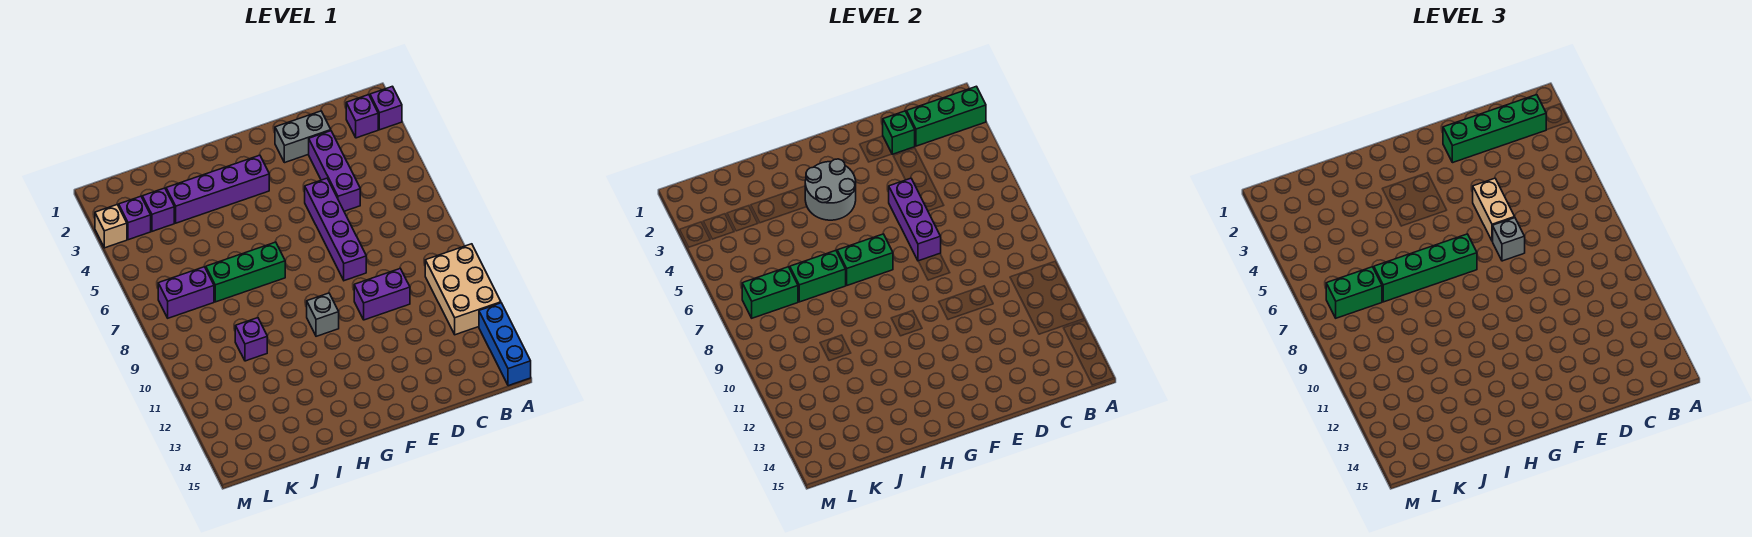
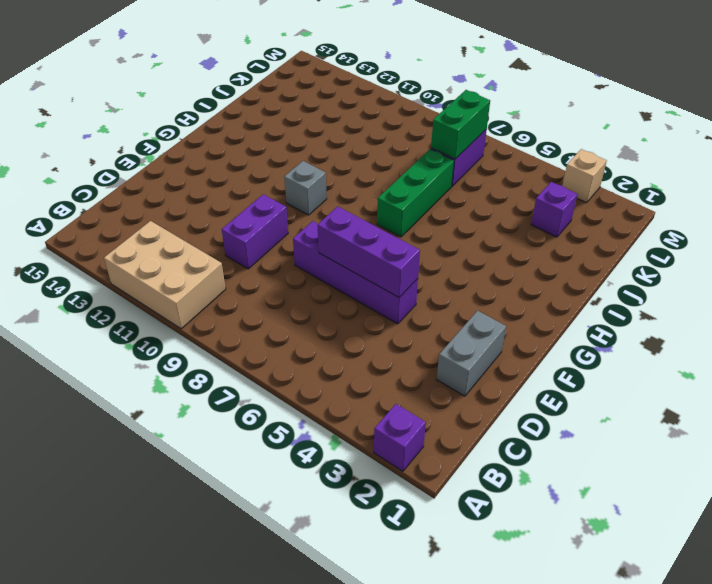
none -> blue 1x3 brick [479,303,531,386]
none -> purple 1x1 brick [346,94,378,138]
none -> purple 1x3 brick [309,131,360,211]

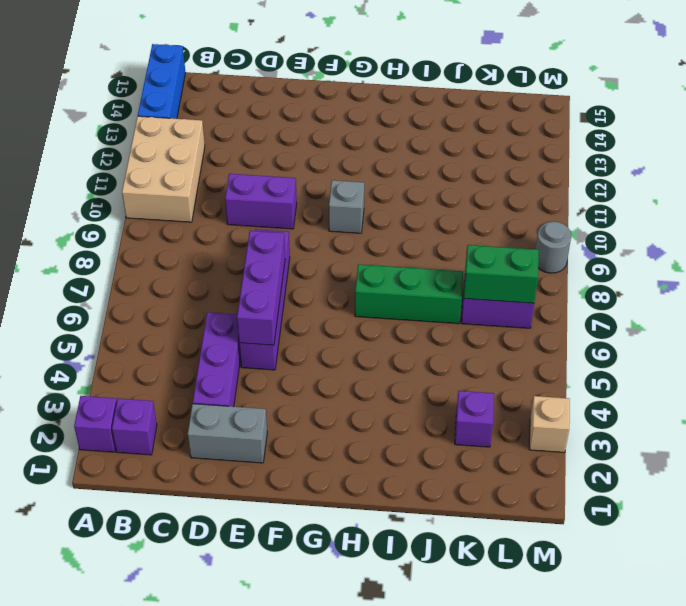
grey 1x1 round brick [536,222,571,273] -> none
none -> purple 1x4 brick [166,155,269,223]
none -> purple 1x1 brick [235,318,267,361]
none -> purple 1x1 brick [119,196,151,240]

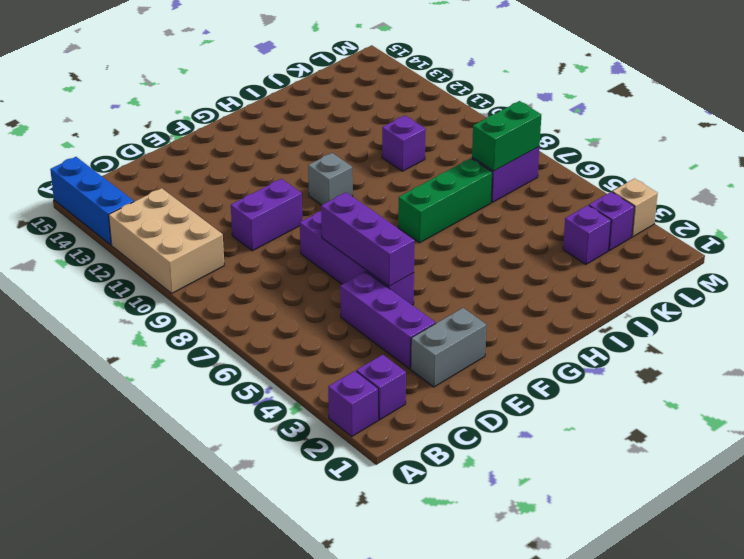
none -> purple 1x4 brick [166,155,269,223]
none -> green 1x3 brick [907,86,986,146]
none -> green 1x1 brick [883,111,915,154]

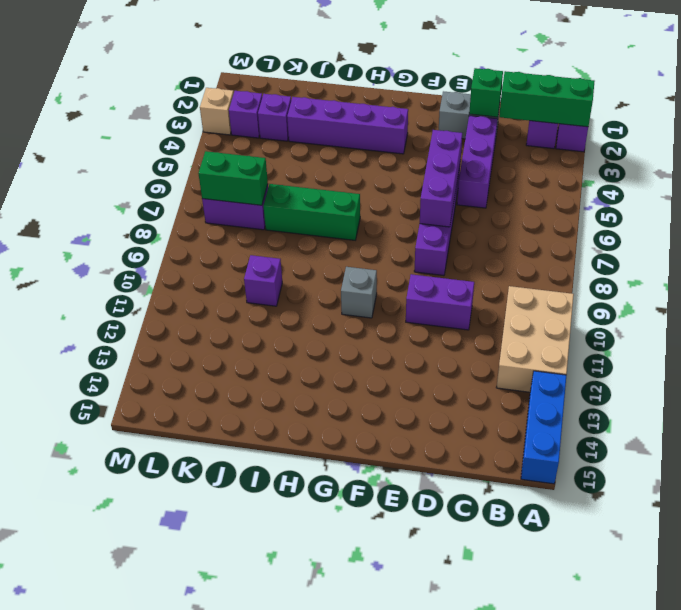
none -> grey 2x2 round brick [805,159,856,220]
none -> green 1x2 brick [837,234,893,285]
none -> green 1x2 brick [790,251,846,302]

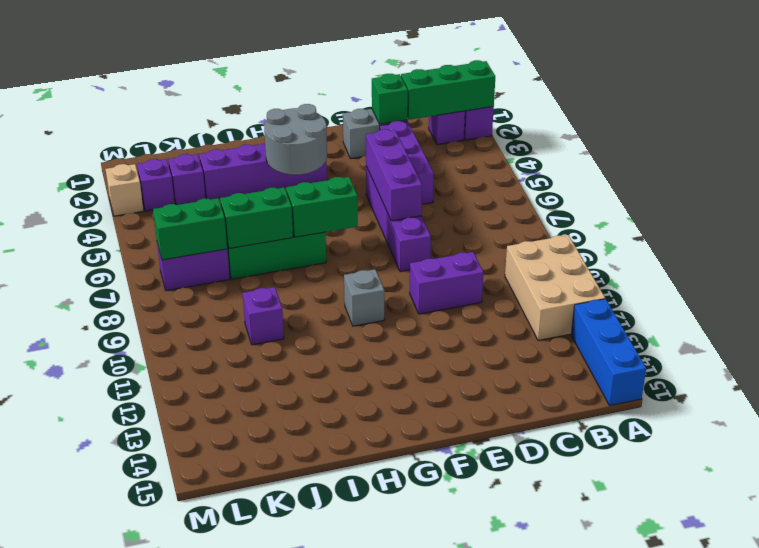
none -> green 1x4 brick [1443,94,1546,163]
none -> tan 1x2 brick [1473,178,1515,241]
none -> grey 1x1 brick [1492,218,1525,261]

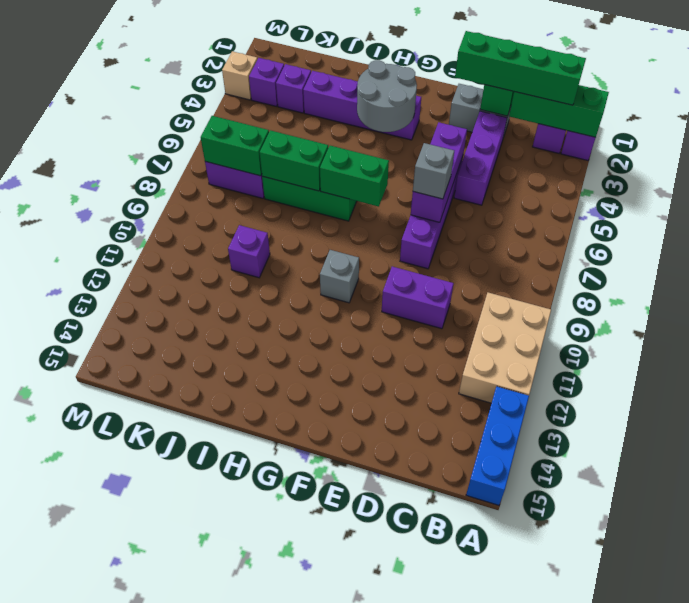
none -> tan 1x2 brick [1473,178,1515,241]
none -> green 1x4 brick [1374,234,1477,302]
none -> green 1x2 brick [1326,267,1382,318]

